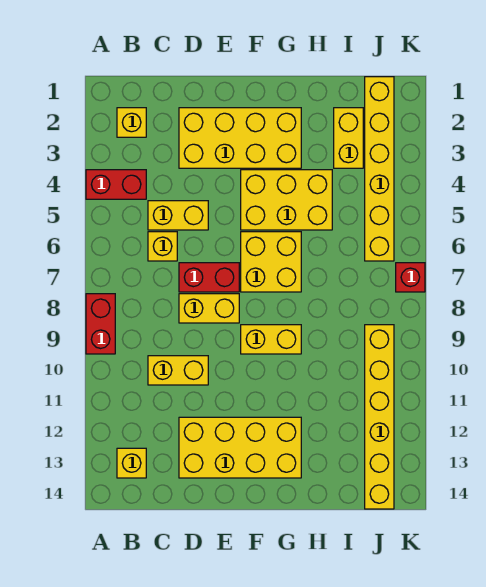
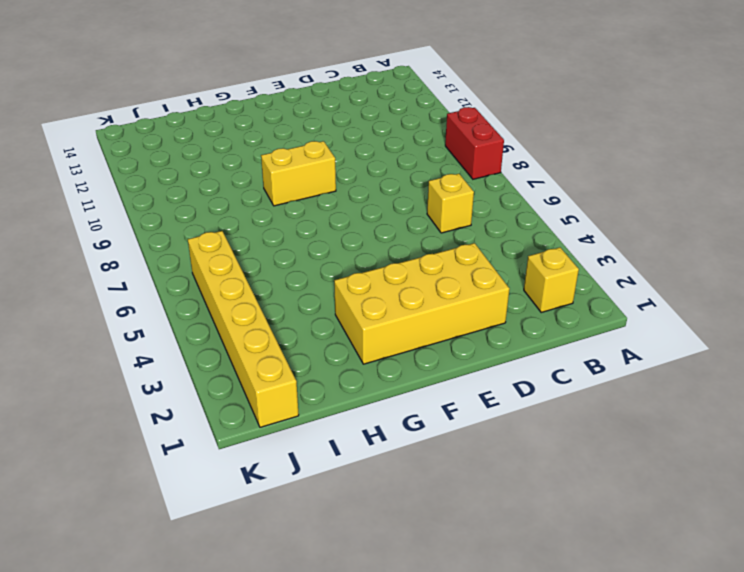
none -> red 1x2 brick [86,170,146,199]
none -> yellow 1x1 brick [117,448,146,478]
none -> yellow 1x2 brick [148,201,208,230]

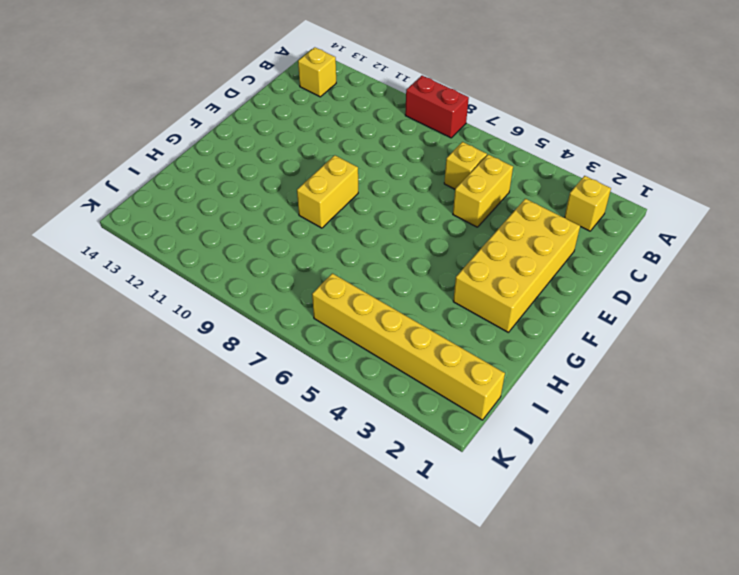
none -> red 1x2 brick [86,170,146,199]
none -> yellow 1x2 brick [148,356,208,385]
none -> red 1x2 brick [179,263,239,292]

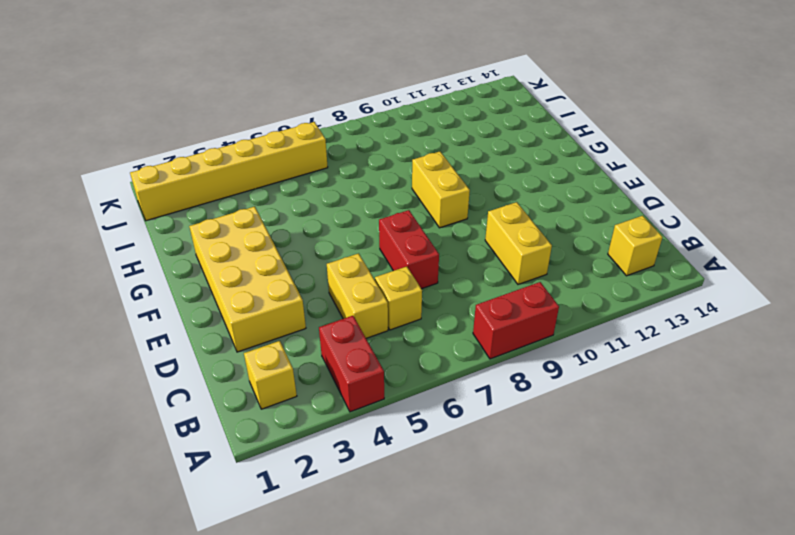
none -> yellow 1x2 brick [179,294,239,323]
none -> yellow 2x4 brick [179,417,301,478]
none -> yellow 2x3 brick [241,170,332,230]

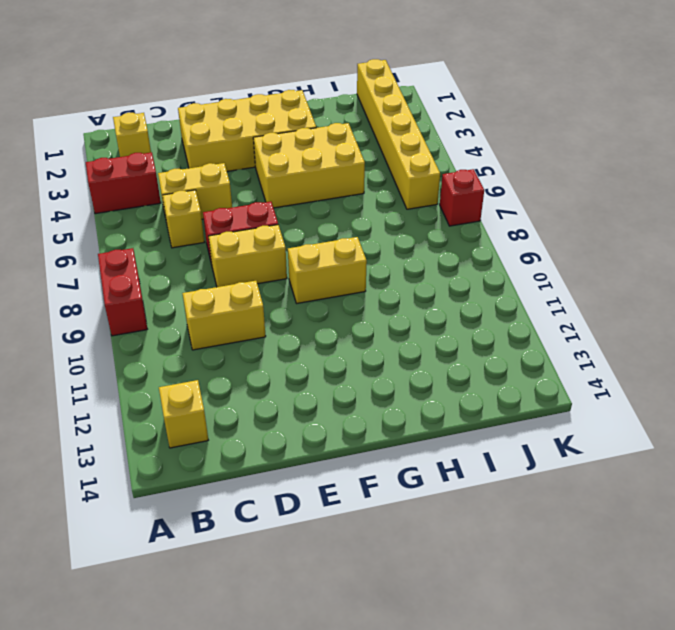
none -> yellow 2x4 brick [179,417,301,478]
none -> yellow 2x2 brick [241,232,301,292]
none -> yellow 1x2 brick [334,108,363,168]

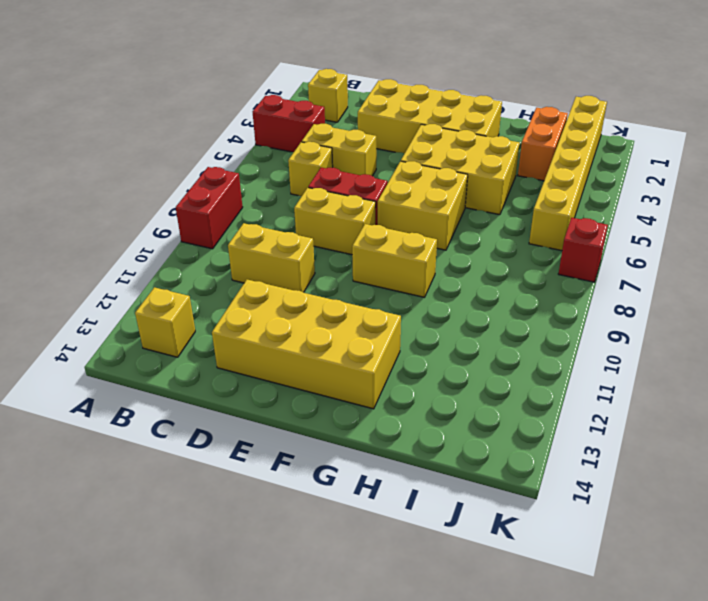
orange 1x2 brick [518,107,568,181] -> yellow 1x2 brick [334,108,363,168]
none -> yellow 1x6 brick [365,325,394,509]

